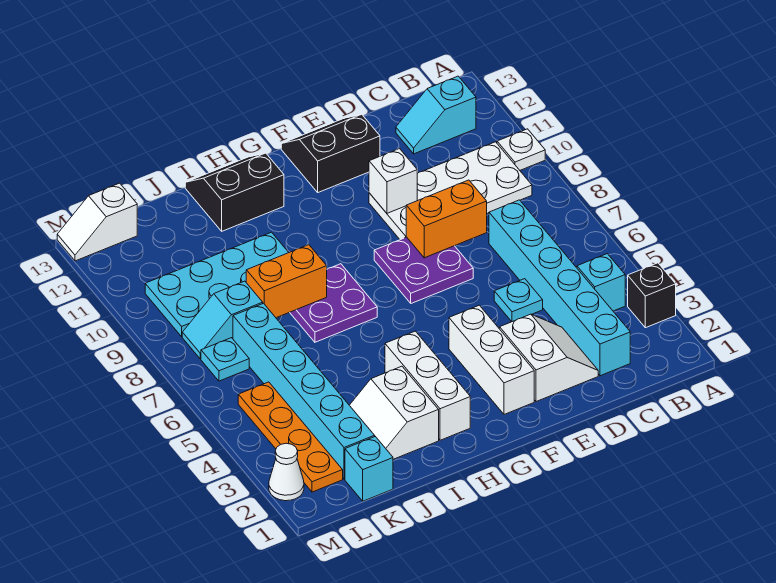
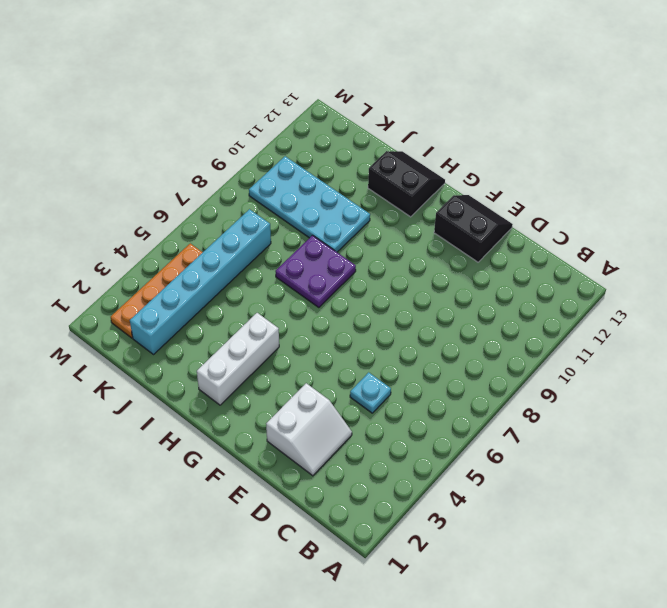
none -> black 1x1 brick [628,263,676,328]
none -> white 1x1 plate [497,129,545,170]
none -> cyan 1x1 brick [577,254,625,311]

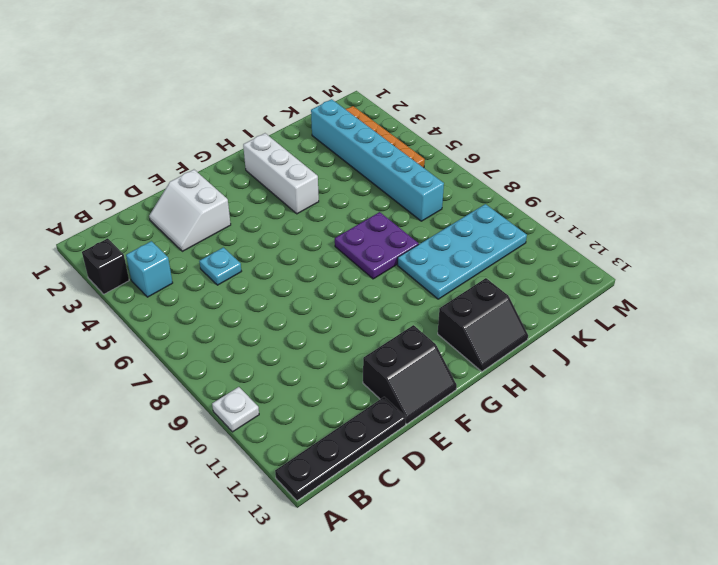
black 1x4 plate [275,397,406,501] -> none
none -> white 2x4 plate [369,142,532,240]
none -> cyan 1x2 slope [396,76,476,154]
none -> cyan 1x6 brick [489,200,630,376]

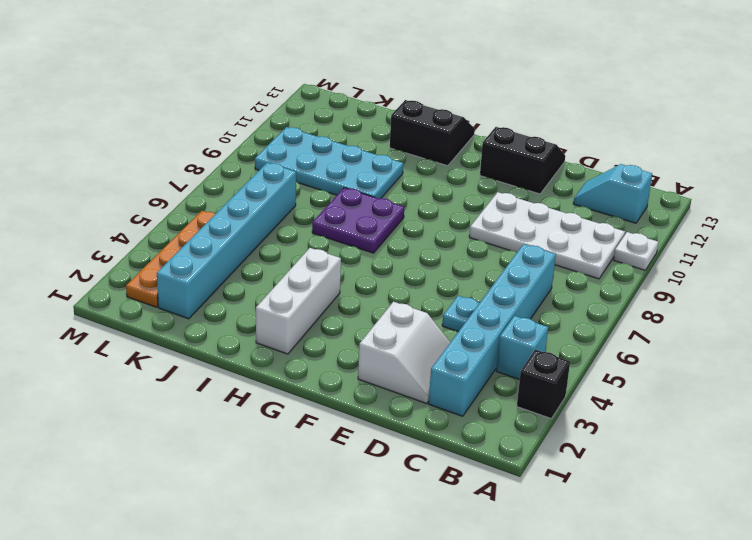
none -> purple 2x2 plate [374,237,473,303]
none -> white 1x3 brick [449,305,534,414]
none -> white 2x2 slope [349,366,439,459]

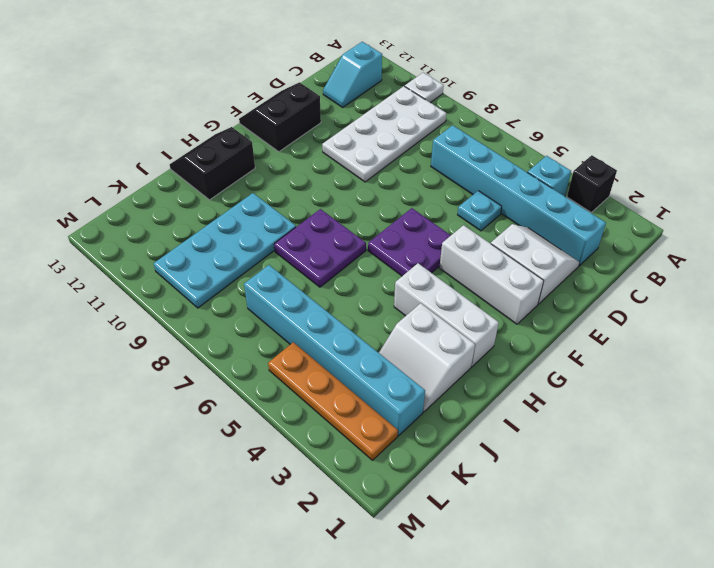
purple 2x2 plate [368,208,451,276] -> purple 2x2 plate moved to [374,237,473,303]
none -> cyan 1x1 brick [345,437,393,501]
none -> cyan 1x2 slope [182,281,263,359]
none -> cyan 1x1 plate [201,338,249,381]

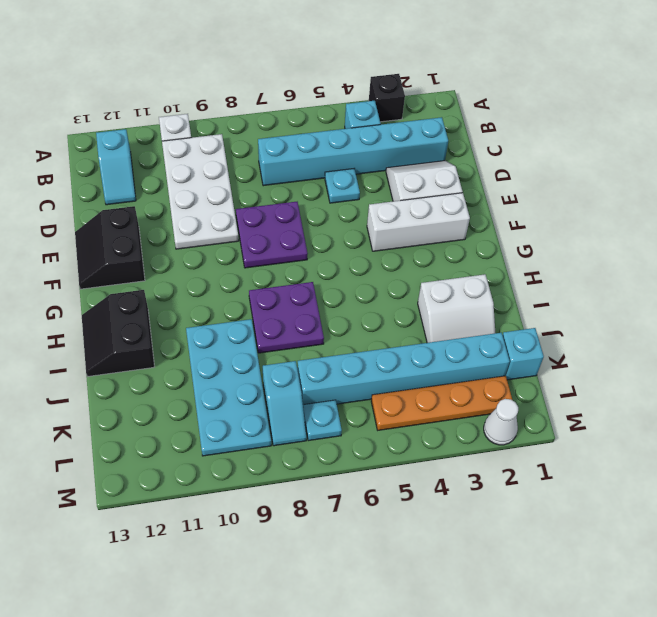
none -> white 1x3 brick [385,331,470,440]
none -> white 1x2 slope [57,183,137,261]
none -> orange 1x2 brick [406,180,487,258]

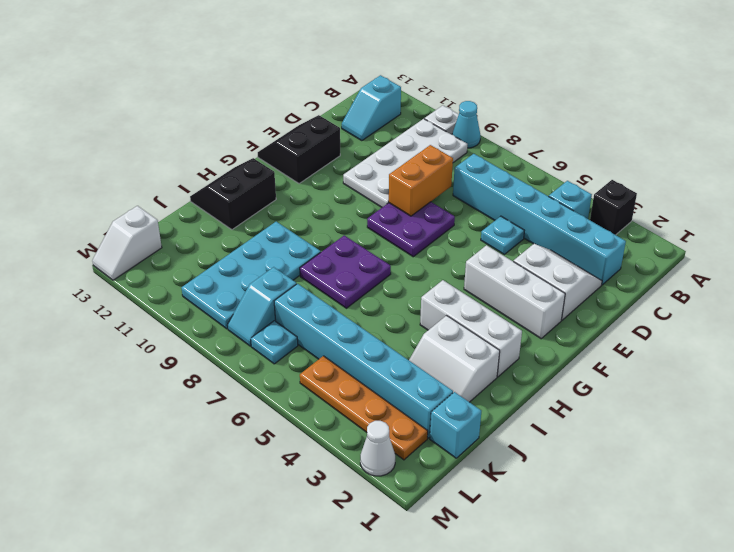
cyan 1x1 cone [452,101,480,148] -> none
none -> white 1x1 brick [369,149,417,213]
none -> orange 1x2 brick [246,245,327,318]

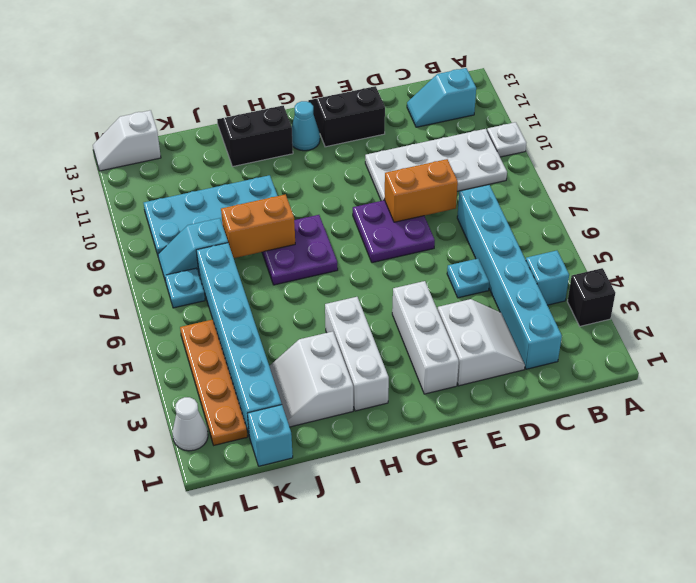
cyan 1x1 cone [292,101,320,151] -> none
none -> white 1x1 brick [369,149,417,213]

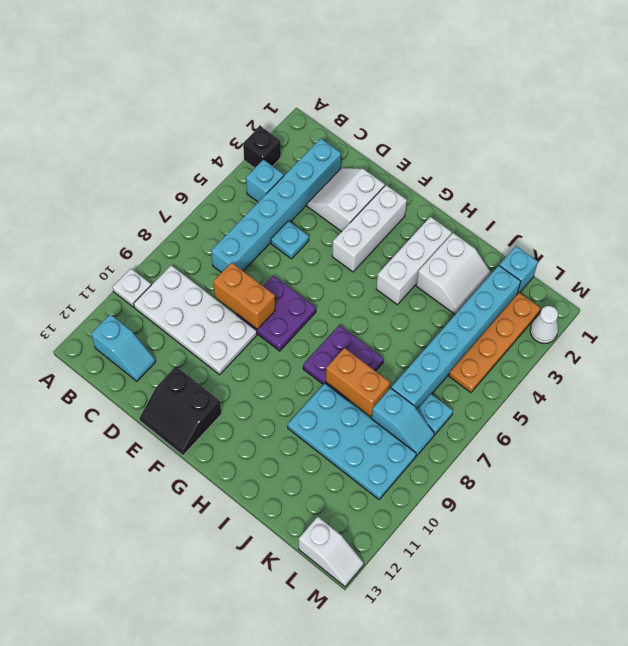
none -> black 2x2 slope [185,153,284,231]
none -> white 1x1 brick [369,149,417,213]

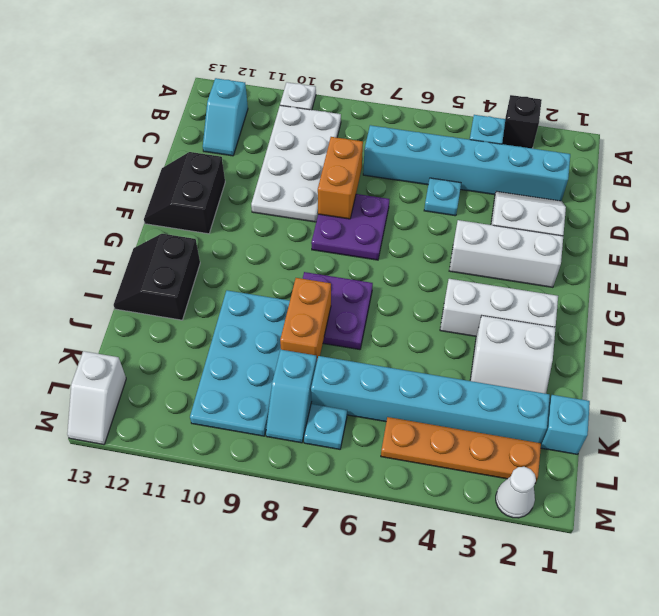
none -> white 1x1 brick [369,149,417,213]

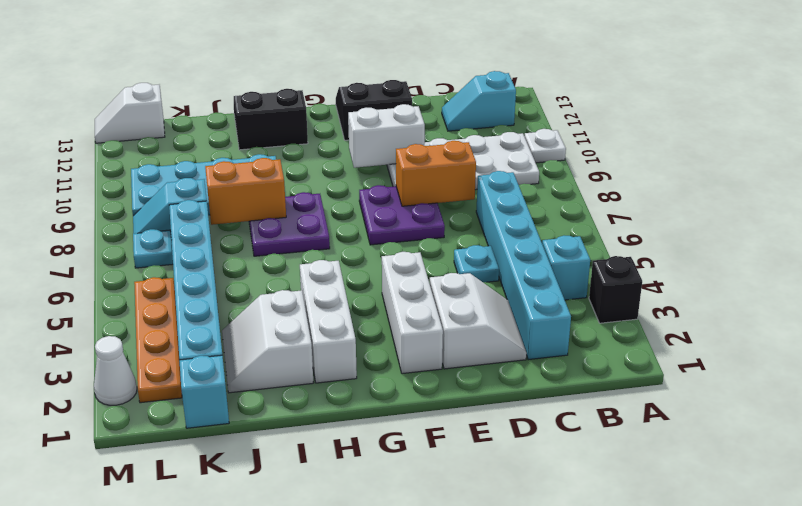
white 1x2 brick [348,104,425,168] -> white 1x1 brick [369,149,417,213]

